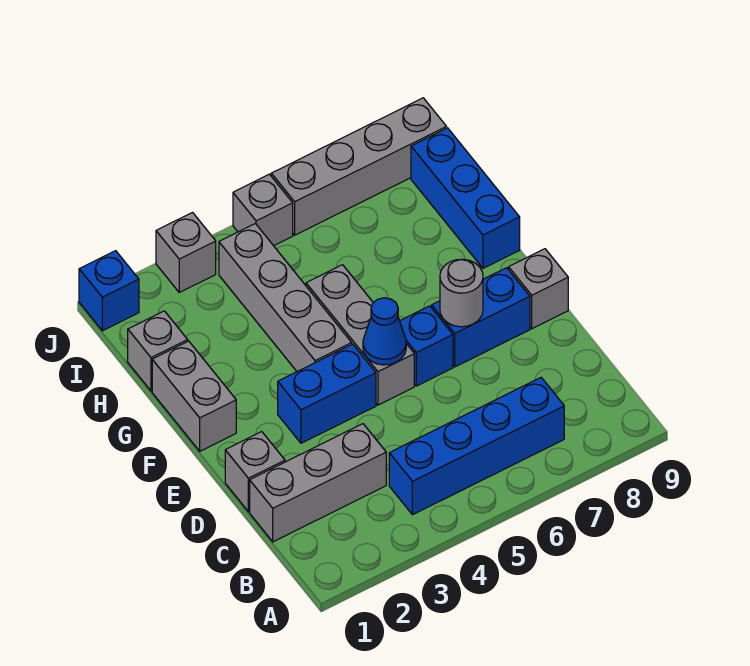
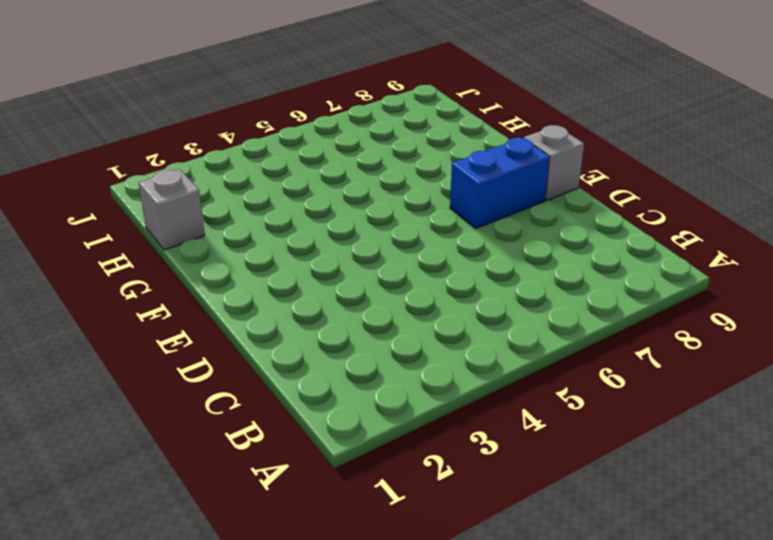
none -> blue 1x4 brick [389,378,564,515]
none -> grey 1x3 brick [250,424,386,542]
none -> grey 1x1 brick [225,432,285,512]

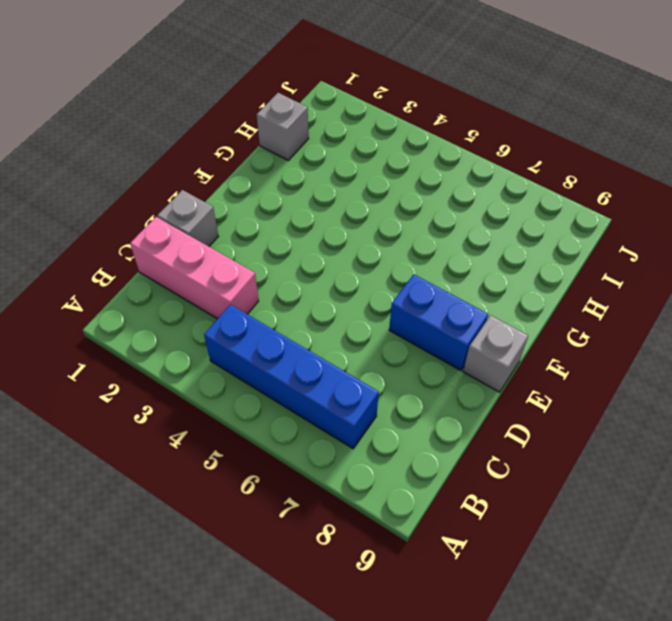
pink 1x3 brick [130,217,259,319] -> grey 1x3 brick [250,424,386,542]
none -> blue 1x2 brick [278,344,376,443]
none -> grey 1x3 brick [306,265,414,405]
none -> blue 1x1 brick [400,306,453,386]

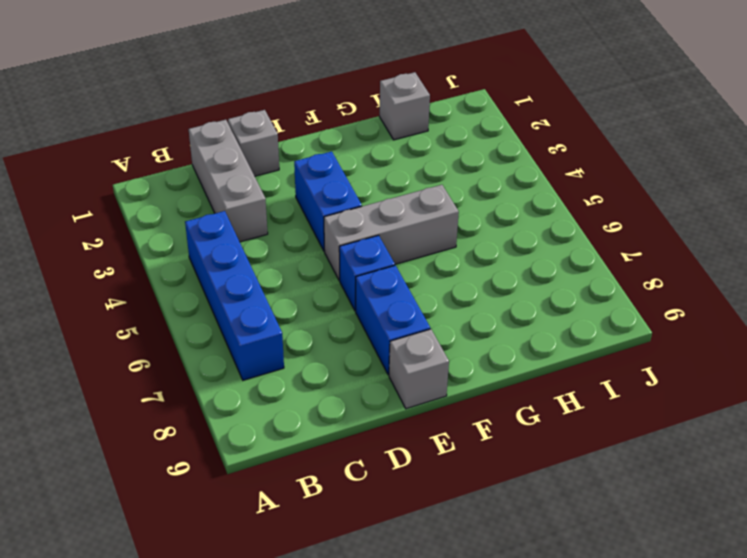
none -> grey 1x2 brick [152,341,236,451]
none -> grey 1x4 brick [219,224,352,371]
none -> blue 1x3 brick [411,128,520,268]

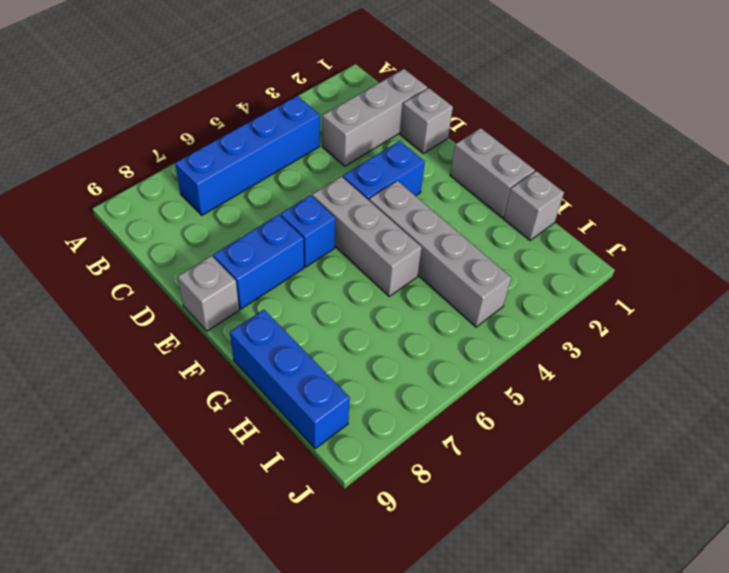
none -> blue 1x1 brick [79,251,139,331]
none -> grey 1x1 brick [156,213,216,292]
none -> grey 1x1 brick [233,174,293,246]

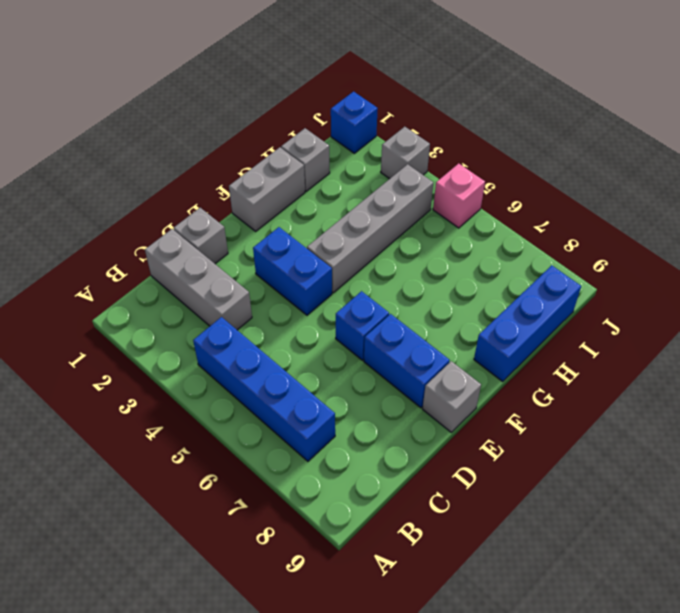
pink 1x1 brick [433,163,485,228] -> grey 1x1 brick [233,174,293,246]
none -> grey 1x3 brick [306,265,414,405]
none -> grey 1x4 brick [271,98,447,235]
none -> blue 1x1 cone [363,298,406,365]

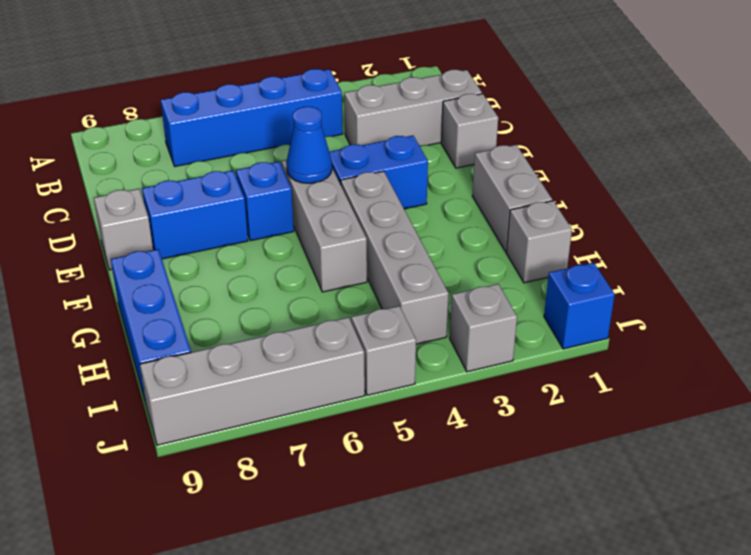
none -> grey 1x1 round brick [440,259,483,327]

